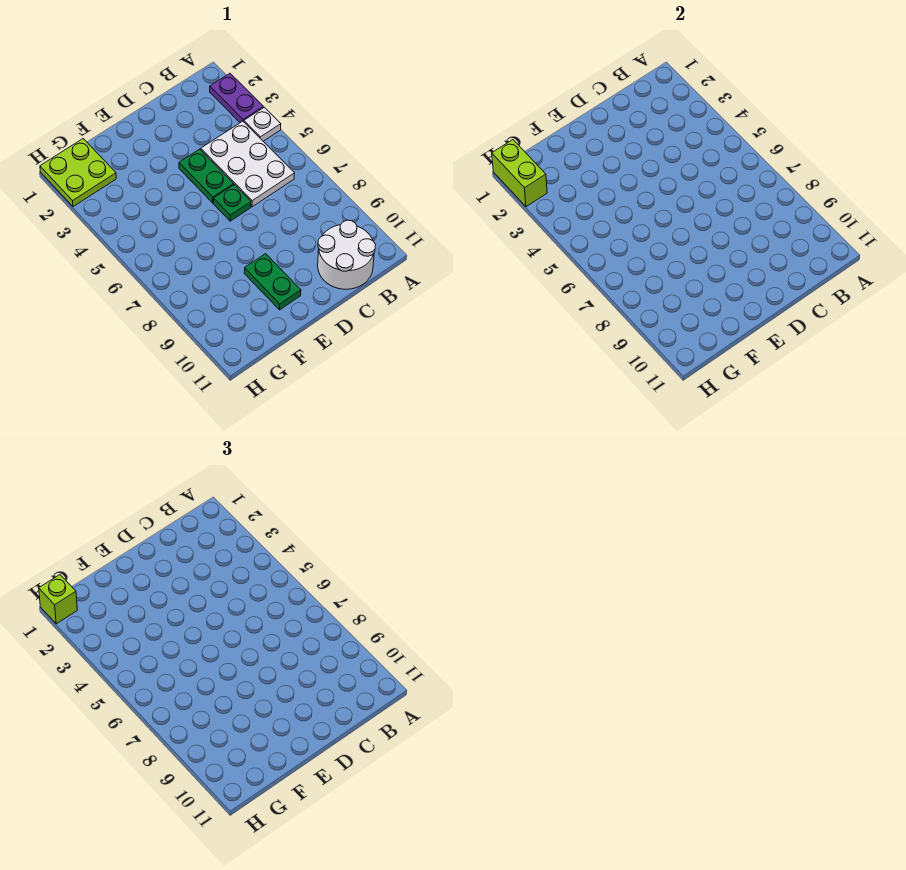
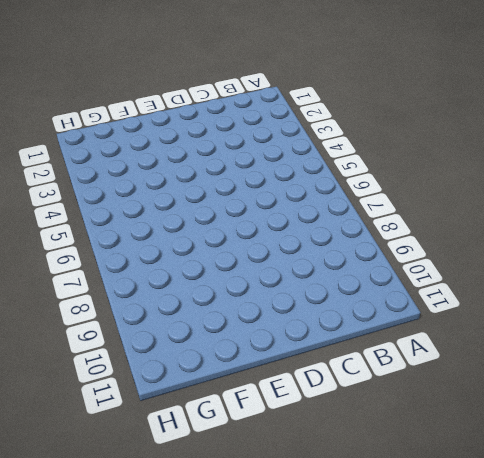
none -> purple 1x2 plate [210,73,263,123]
none -> white 1x1 plate [244,107,281,141]

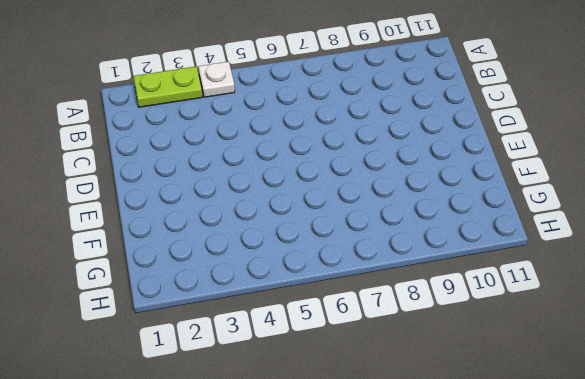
lime 1x2 plate [133,66,202,107] -> purple 1x2 plate [210,73,263,123]
none -> white 2x3 plate [201,121,295,207]
none -> white 2x2 round brick [318,220,375,289]

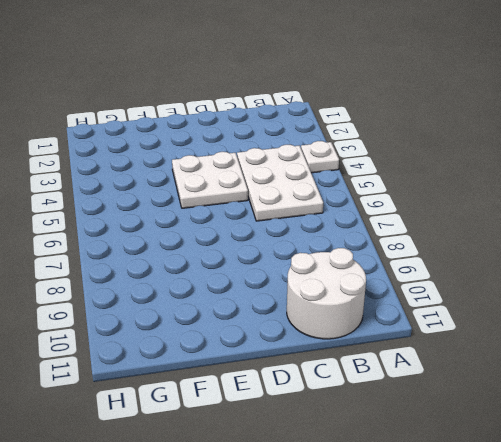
white 2x2 plate [172,152,248,208] -> green 1x2 plate [179,149,234,203]
none -> purple 1x2 plate [210,73,263,123]
none -> green 1x1 plate [214,185,251,221]

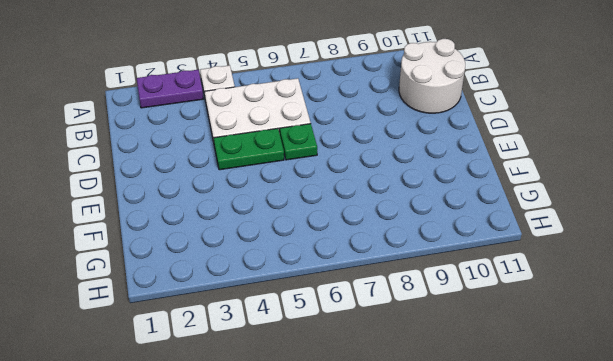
none -> green 1x2 plate [244,254,301,310]
none -> lime 2x2 plate [40,139,116,207]

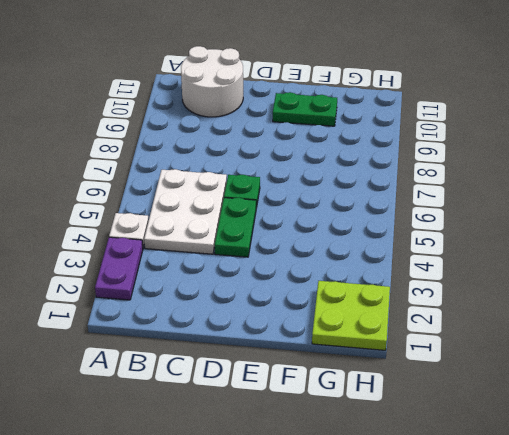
green 1x2 plate [273,92,337,126] -> green 1x2 plate turned to [244,254,301,310]
none -> lime 1x2 brick [492,140,547,207]
none -> lime 1x1 brick [39,575,77,624]

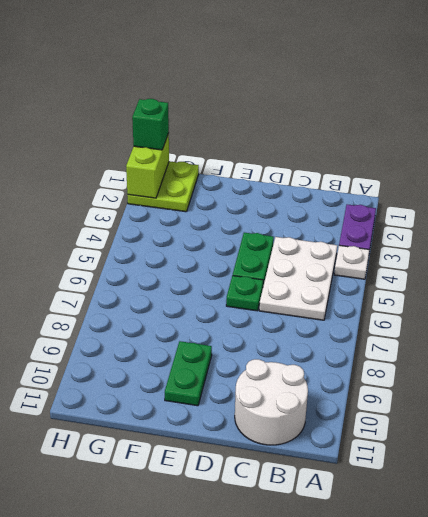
green 1x1 brick [132,99,169,150] -> lime 1x1 brick [39,575,77,624]

